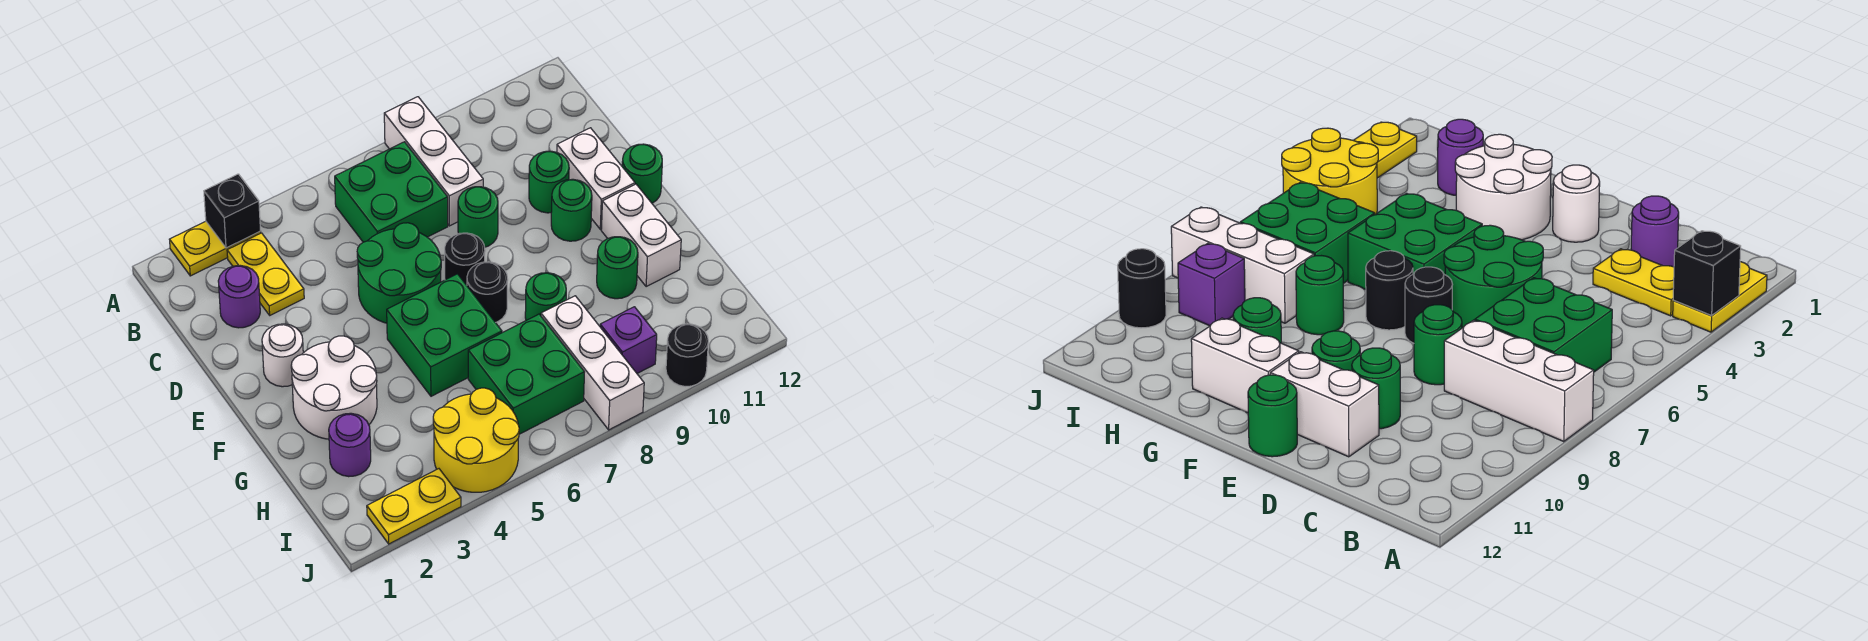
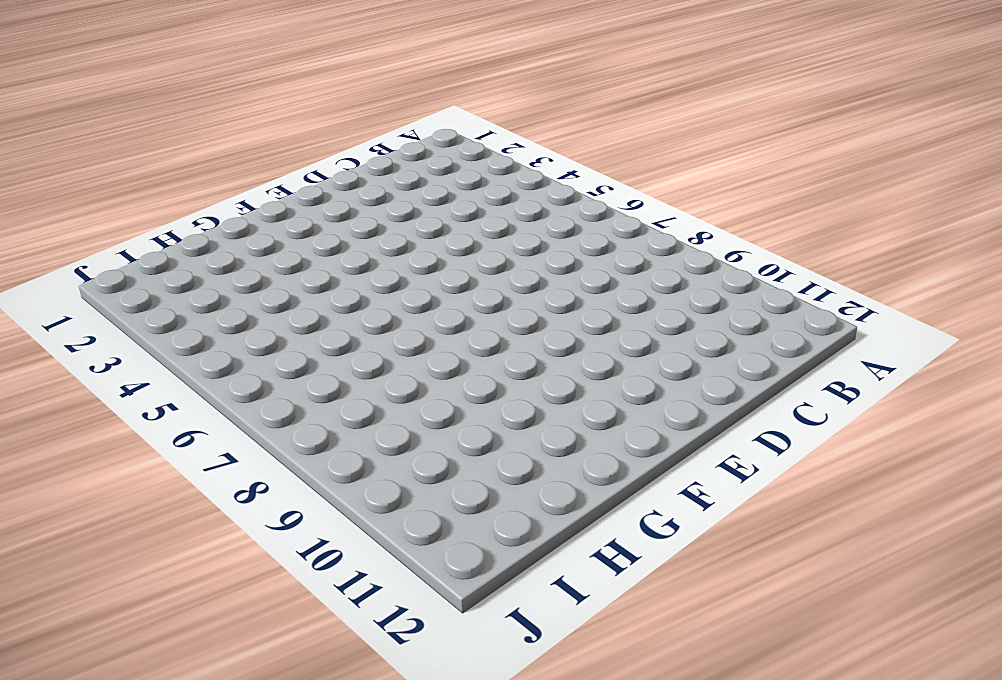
none -> yellow 1x2 plate [170,221,261,276]
none -> white 1x3 brick [384,97,483,226]
none -> yellow 1x2 plate [227,233,304,315]

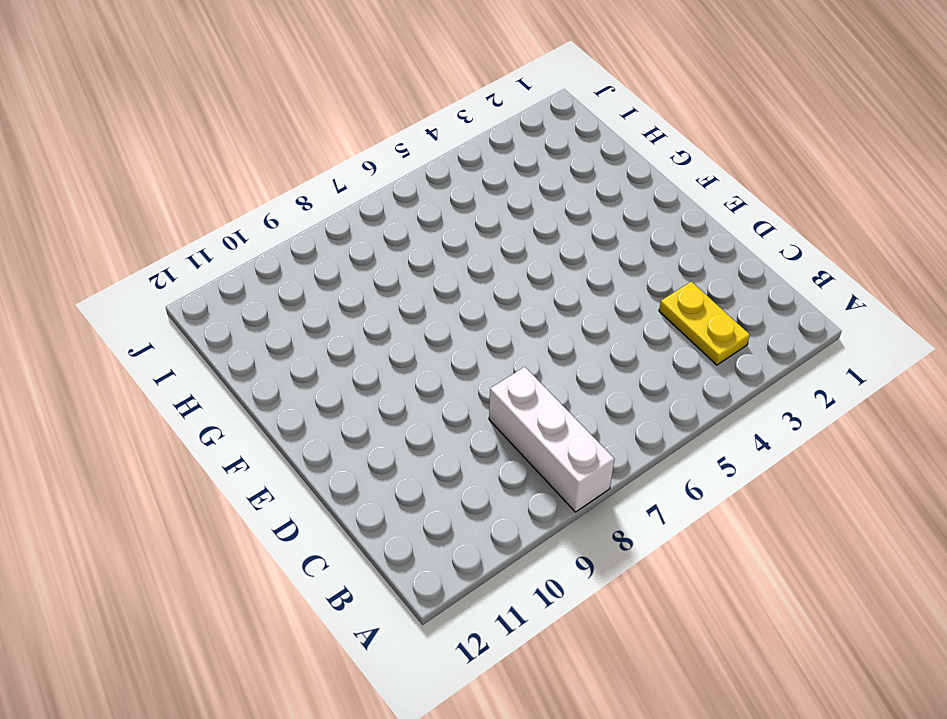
none -> yellow 1x2 plate [170,221,261,276]
none -> green 2x2 brick [335,142,448,242]
none -> purple 1x1 round brick [218,266,260,328]

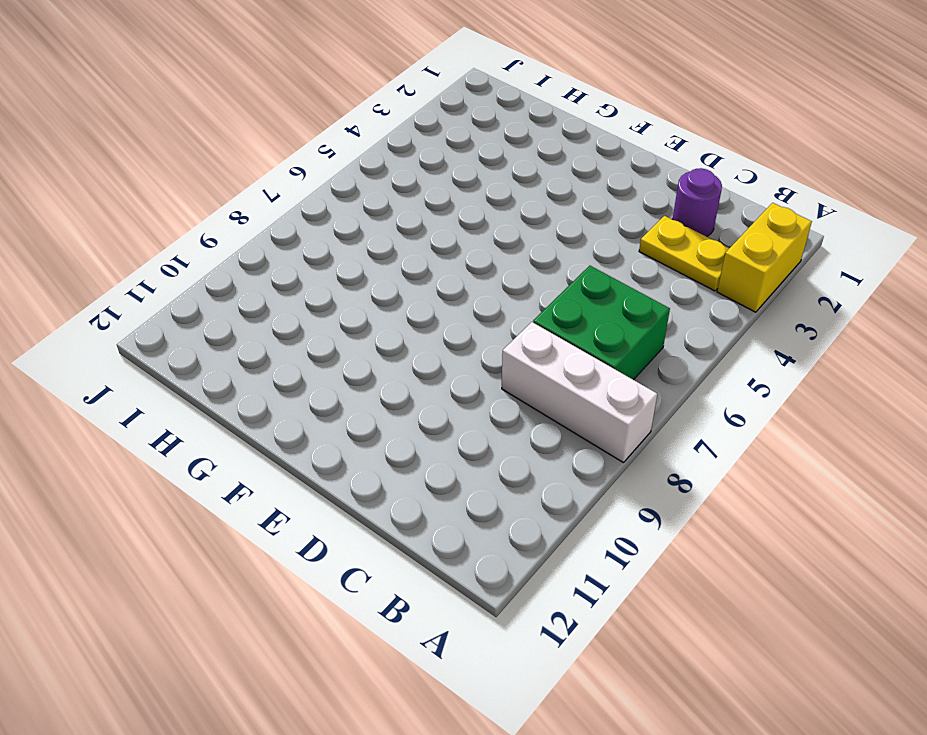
yellow 1x2 brick [717,203,812,312] -> yellow 1x2 plate [170,221,261,276]
none -> green 2x2 round brick [357,223,441,323]
none -> green 1x1 round brick [458,187,498,247]
none -> green 1x1 round brick [529,151,569,213]

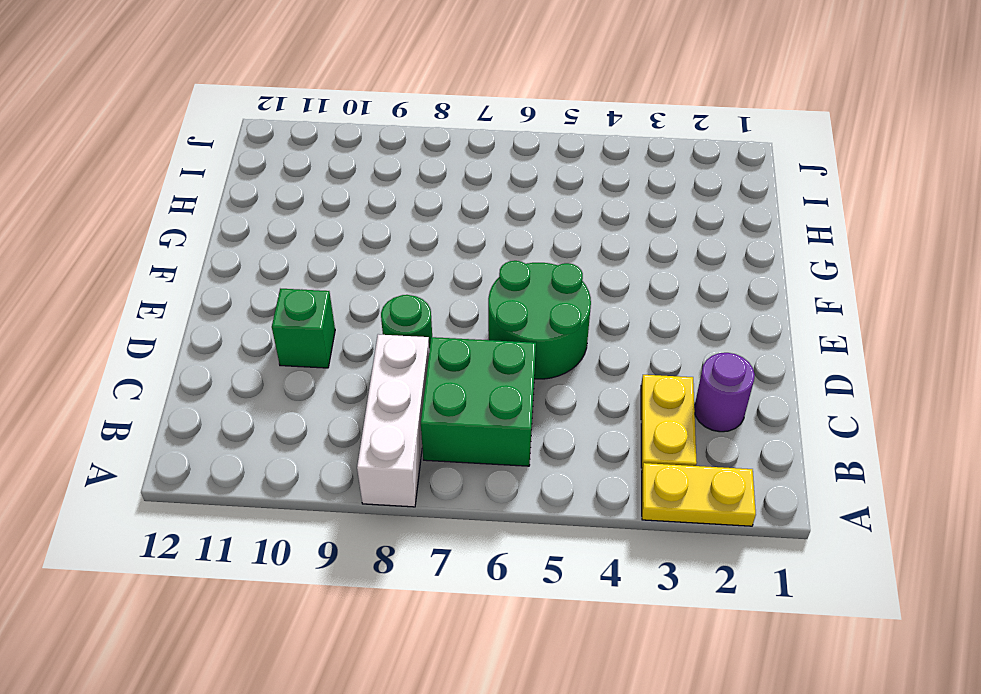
green 1x1 brick [272,289,335,368] -> green 1x1 round brick [529,151,569,213]
none -> white 1x2 brick [557,128,635,229]
none -> white 1x1 round brick [262,324,303,387]
none -> black 1x1 round brick [445,233,485,285]

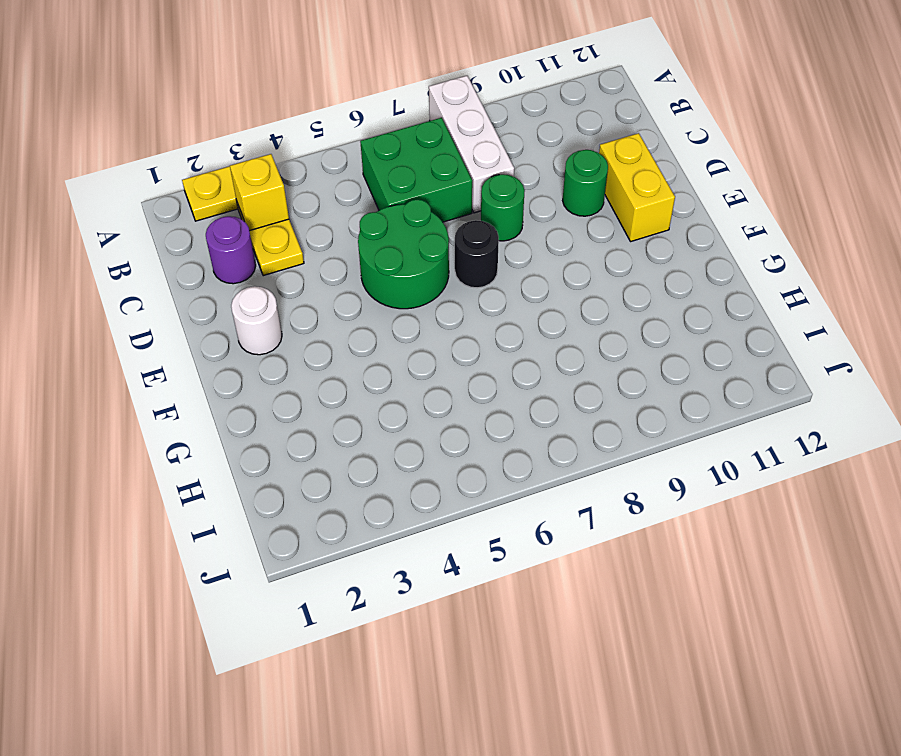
yellow 1x1 brick [230,154,289,231] -> none
yellow 1x2 brick [599,133,675,241] -> white 1x2 brick [557,128,635,229]
none -> green 1x1 round brick [551,179,592,241]
none -> green 1x1 round brick [622,144,662,203]
none -> white 2x2 round brick [291,336,377,439]

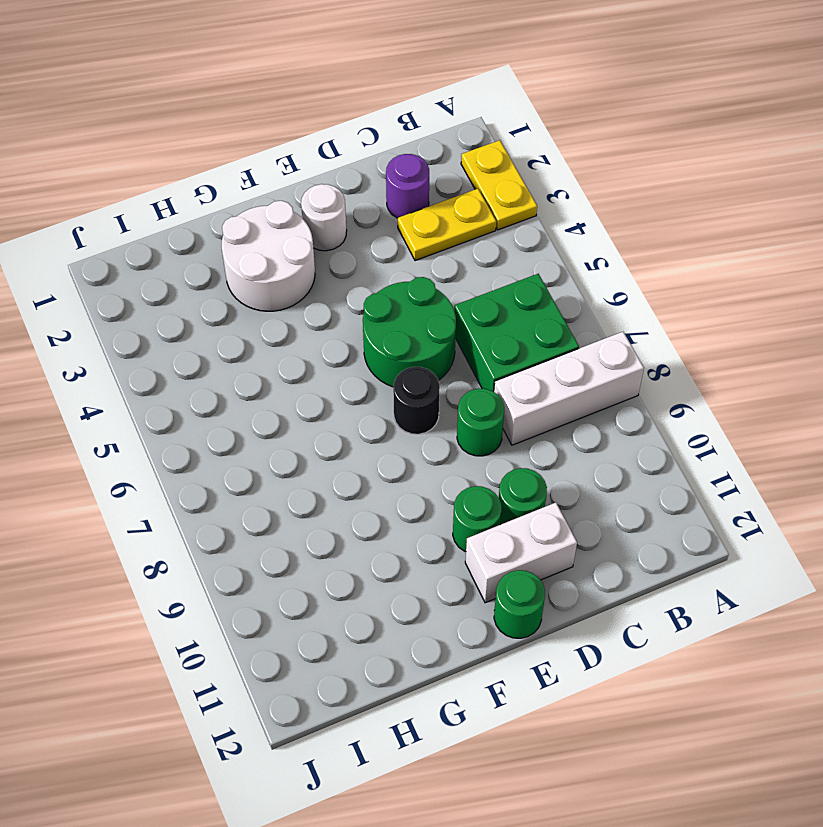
none -> green 2x2 brick [387,274,502,396]
none -> black 1x1 round brick [467,262,508,323]
none -> white 1x2 brick [601,184,681,287]

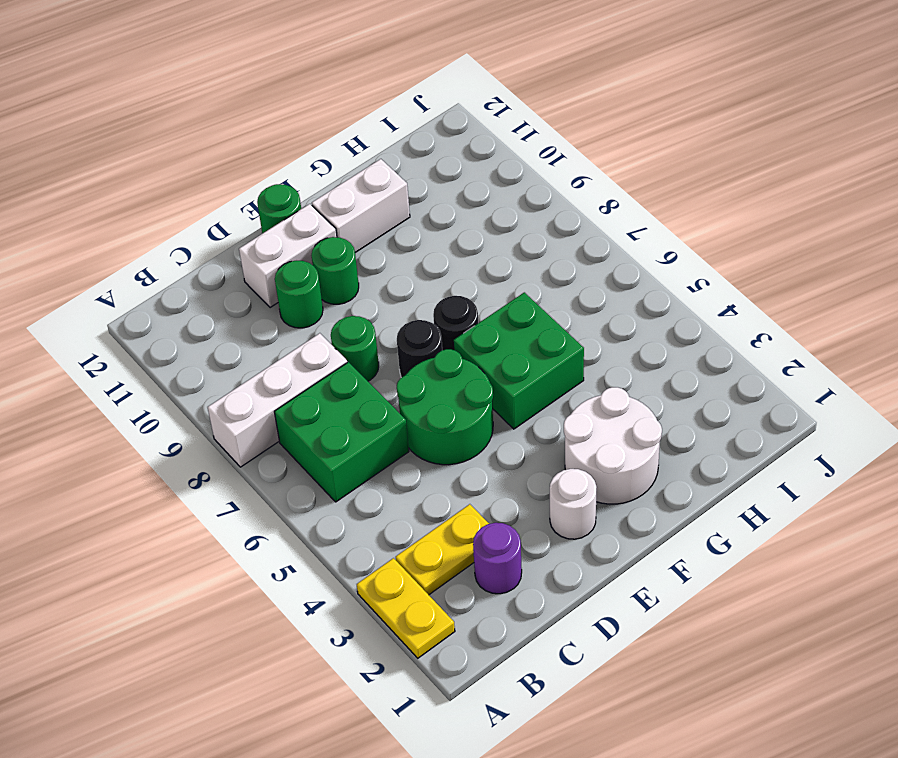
none -> green 1x1 round brick [525,273,566,320]
none -> green 1x1 round brick [597,237,638,299]
none -> purple 1x1 round brick [329,413,371,477]

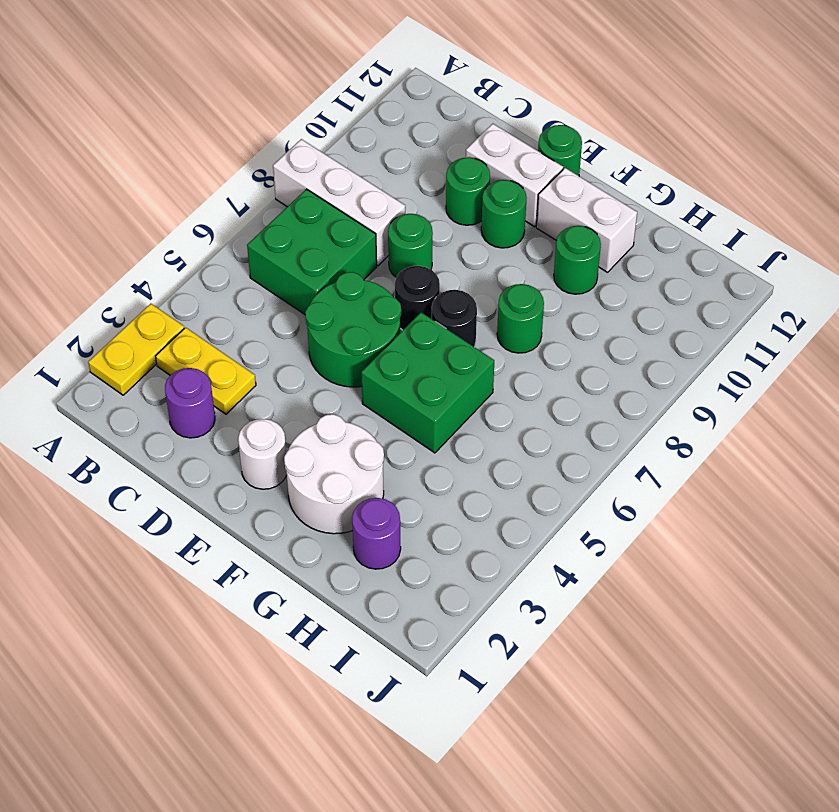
none -> green 2x2 brick [468,314,584,434]
none -> white 1x3 brick [541,296,644,430]
none -> yellow 2x2 round brick [433,388,519,492]

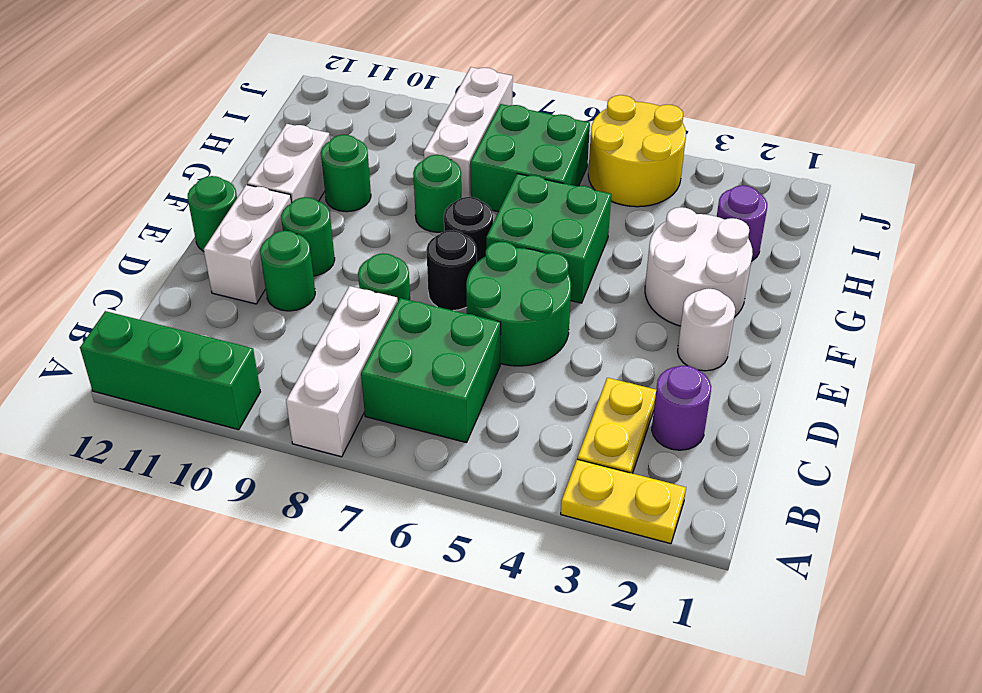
green 1x3 brick [80,311,260,430] -> none
none -> purple 1x1 brick [600,307,657,373]
none -> yellow 1x2 plate [367,469,461,544]
none -> black 1x1 round brick [666,324,708,387]

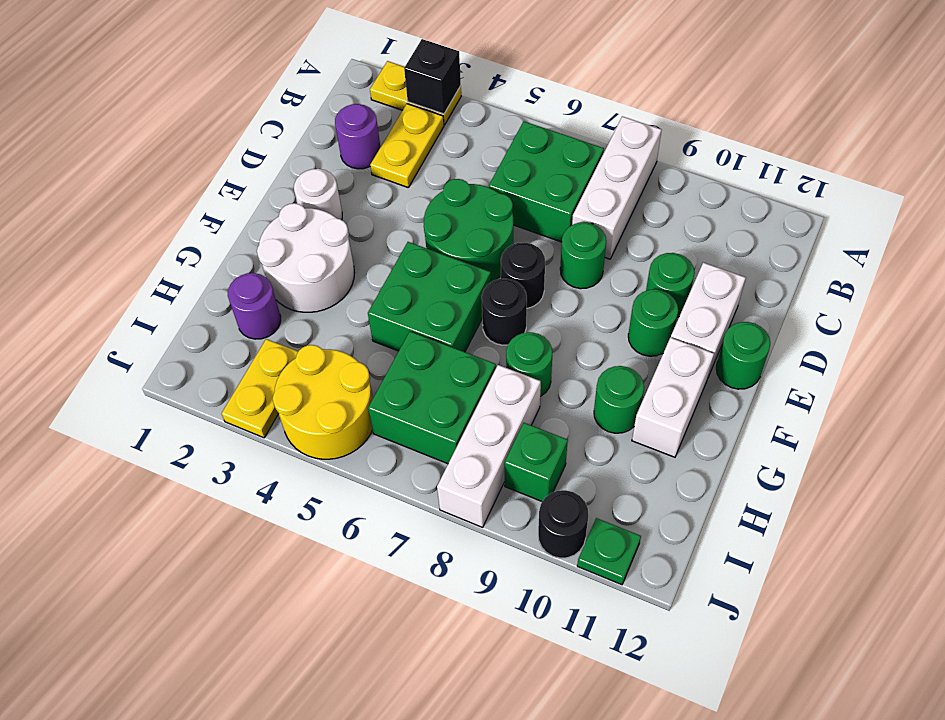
yellow 1x2 plate [222,339,298,438] -> yellow 1x2 plate turned to [367,469,461,544]
green 1x1 brick [504,423,568,502] -> purple 1x1 brick [600,307,657,373]
green 1x1 plate [577,518,641,585] -> none

